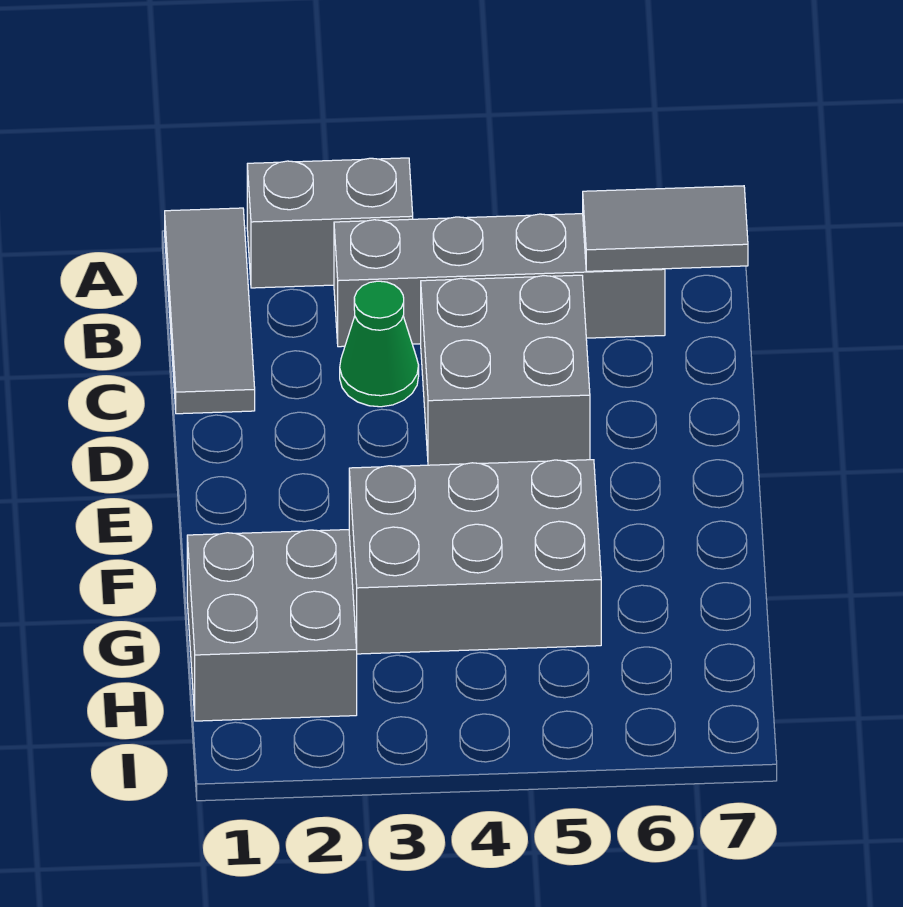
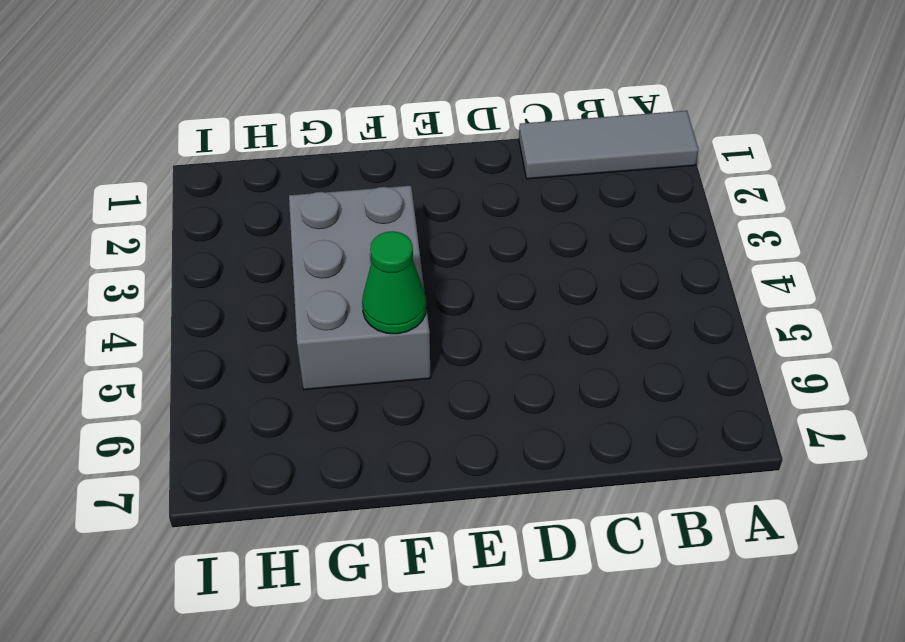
green 1x1 cone [362,231,426,334] -> green 1x1 cone moved to [340,281,419,407]
none -> grey 1x2 brick [247,158,413,288]
none -> grey 1x4 brick [334,214,665,347]

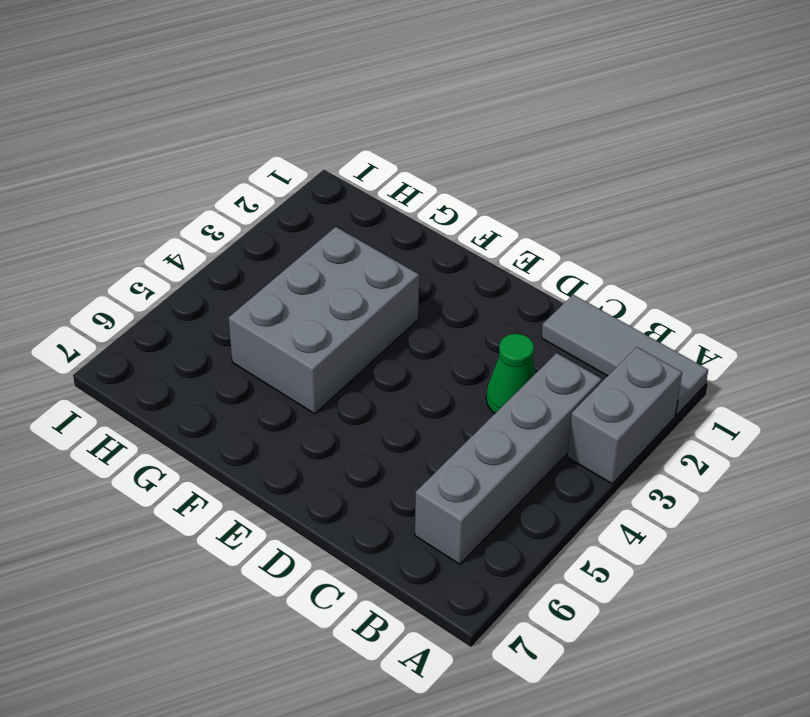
none -> grey 2x2 brick [421,275,590,465]
none -> grey 2x2 brick [187,530,357,721]

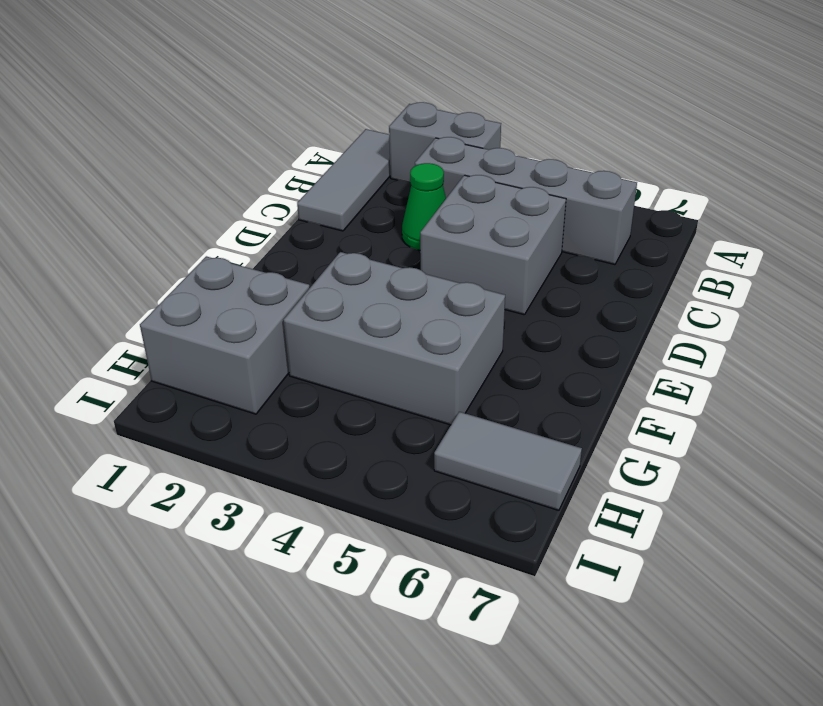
grey 1x2 tile [434,412,582,510] -> grey 1x2 tile moved to [583,186,748,271]

